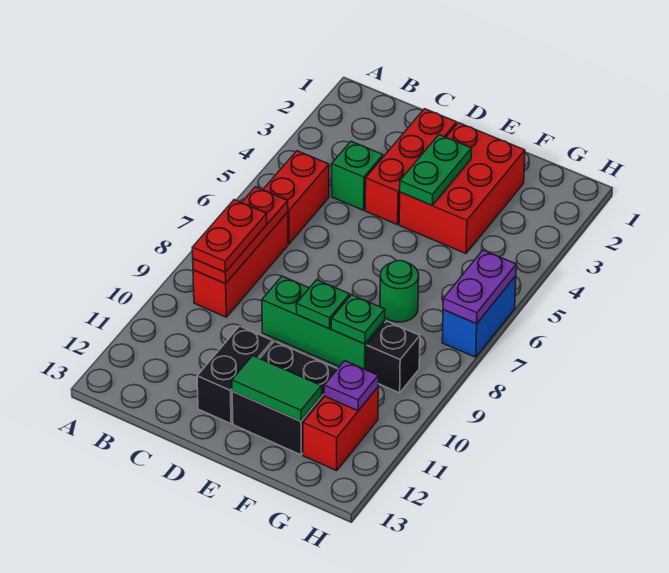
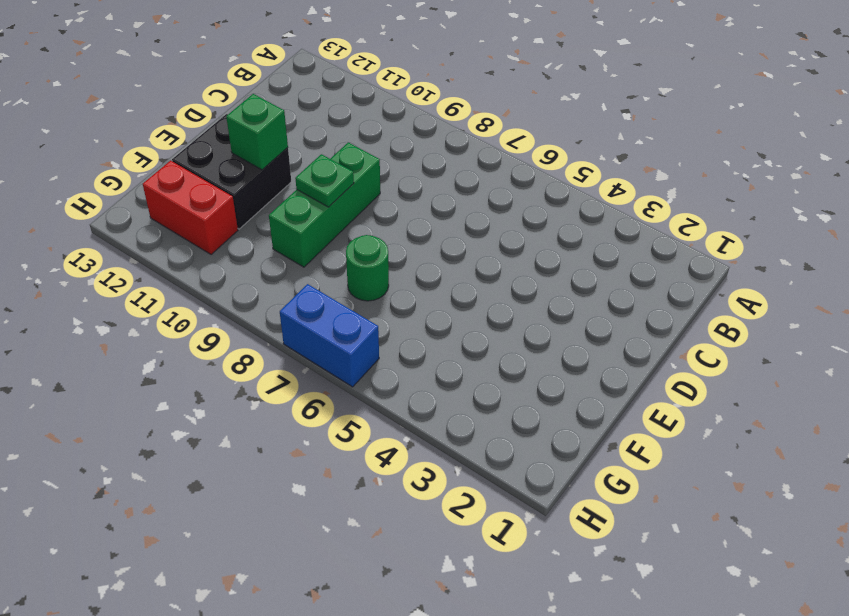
green 1x1 brick [226,94,288,170] -> green 1x1 brick moved to [332,141,383,210]
none -> red 1x2 brick [263,151,329,244]
none -> red 1x3 brick [193,212,288,317]
none -> red 1x3 brick [365,109,457,225]

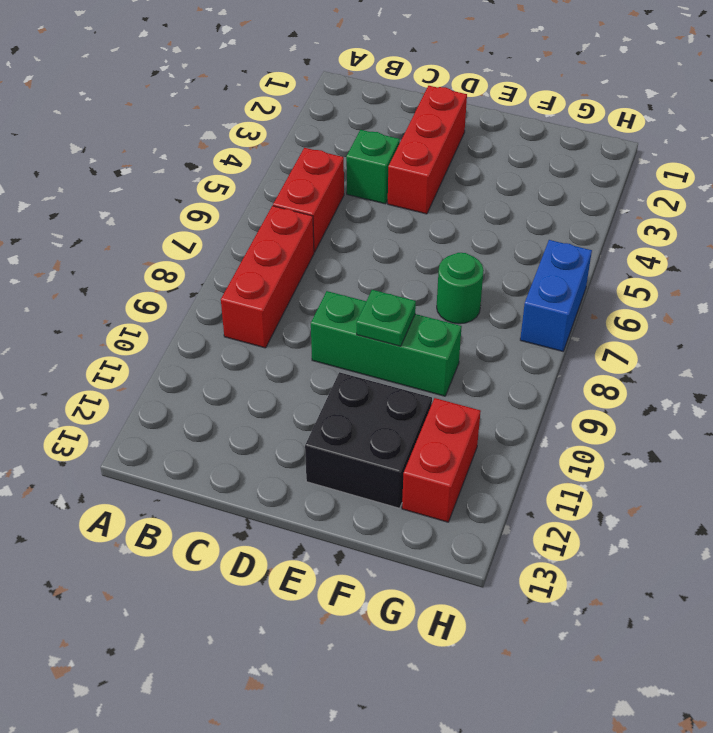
none -> black 1x2 brick [197,326,273,424]
none -> red 2x3 brick [399,123,525,253]
none -> black 1x1 brick [366,321,420,393]

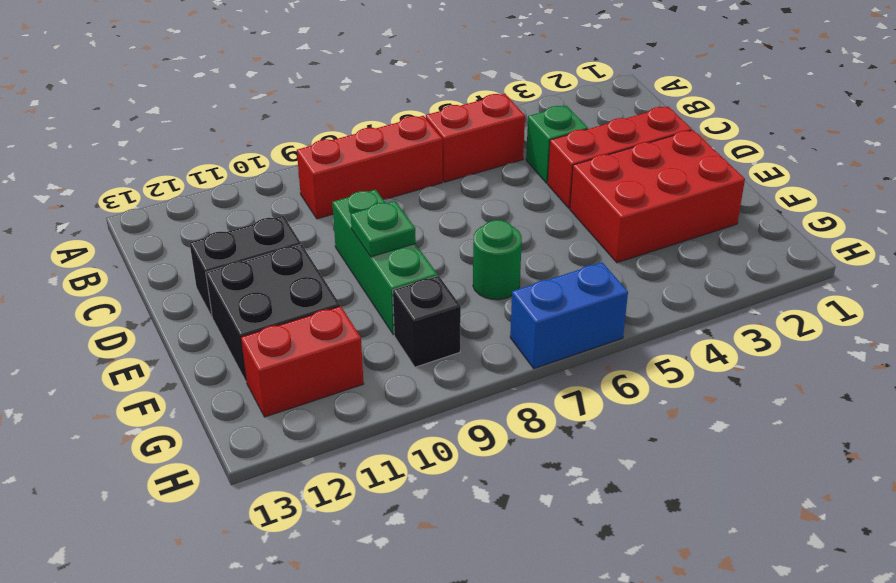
none -> red 1x3 plate [193,187,288,284]
none -> green 1x2 plate [400,135,471,205]
none -> green 1x2 tile [232,356,322,421]

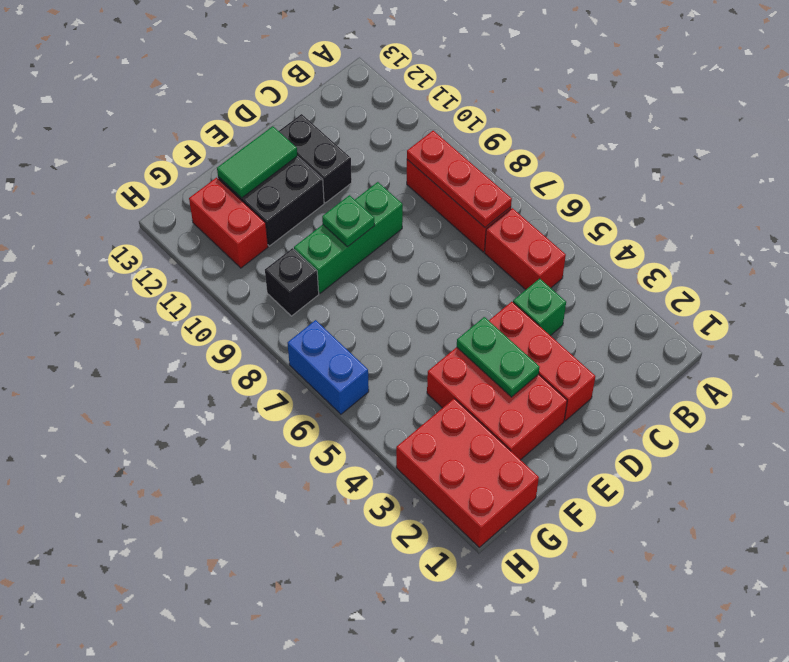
red 2x3 brick [396,399,539,547] -> none
none -> green 1x1 round brick [380,261,419,322]
none -> green 1x1 plate [331,295,385,344]
none -> purple 1x1 plate [324,361,378,411]

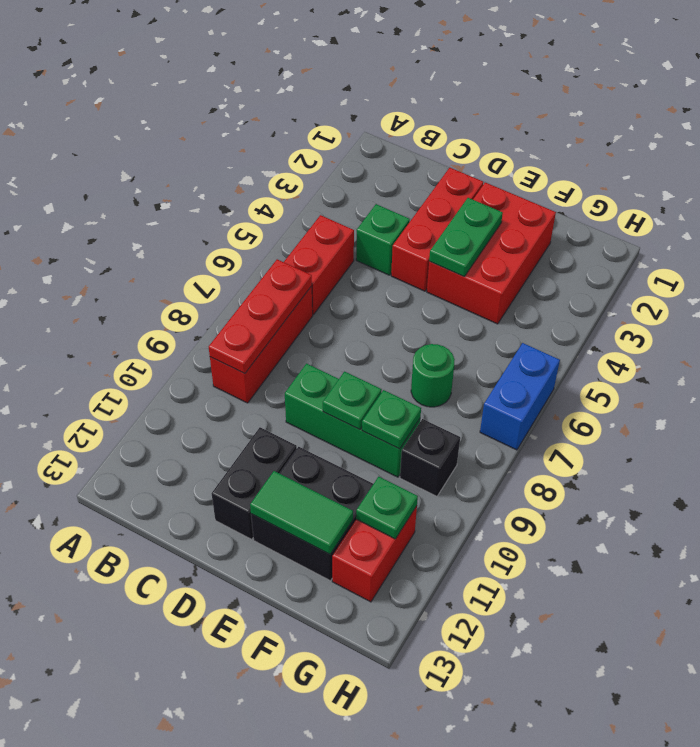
green 1x1 plate [356,477,418,539] -> purple 1x1 plate [324,361,378,411]
none -> purple 1x2 plate [443,250,516,324]
none -> red 1x2 plate [192,200,267,272]

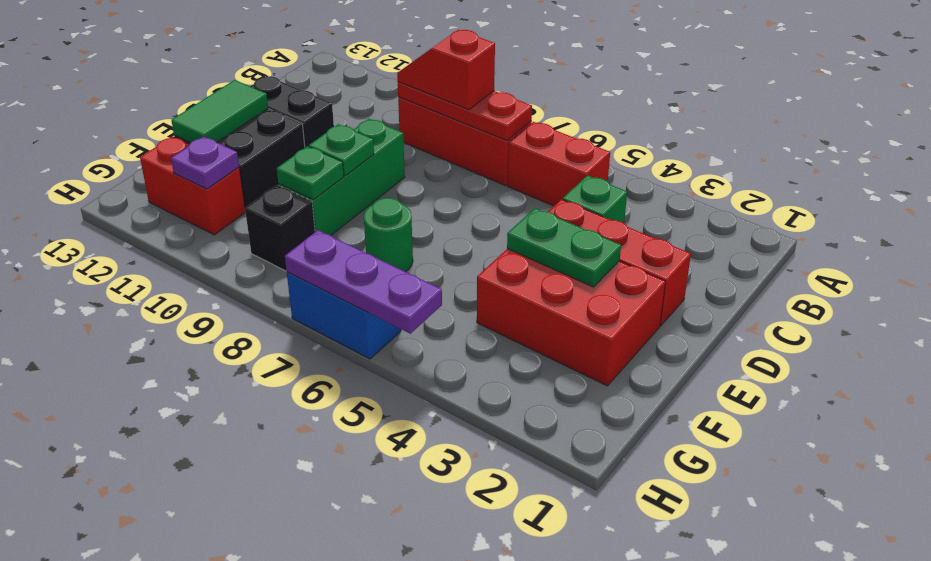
red 1x2 slope [397,30,495,110] -> red 1x2 plate [192,200,267,272]
purple 1x3 plate [285,230,442,334] -> purple 1x2 plate [443,250,516,324]

